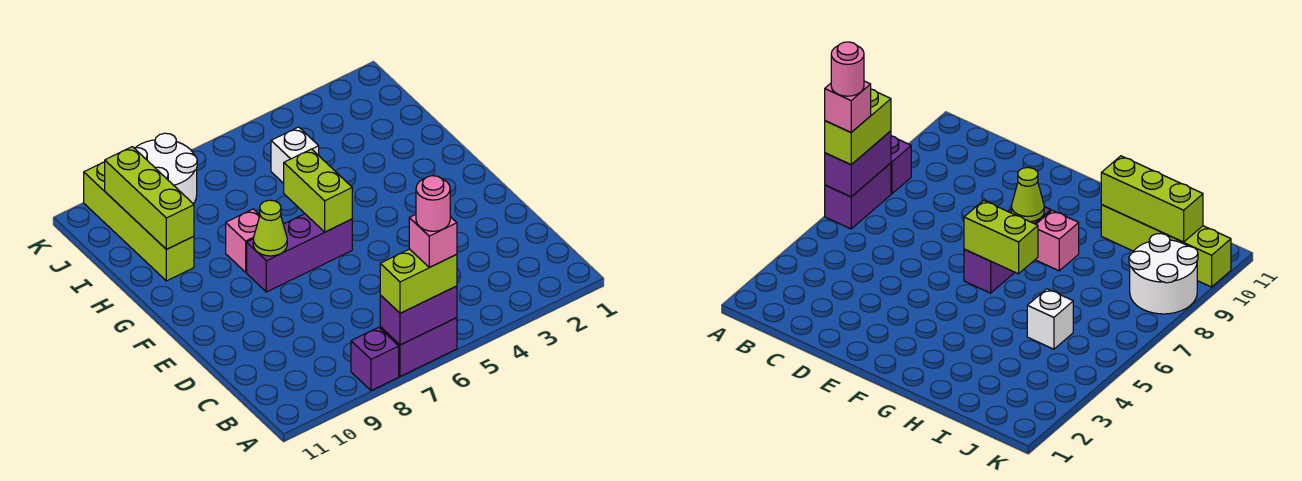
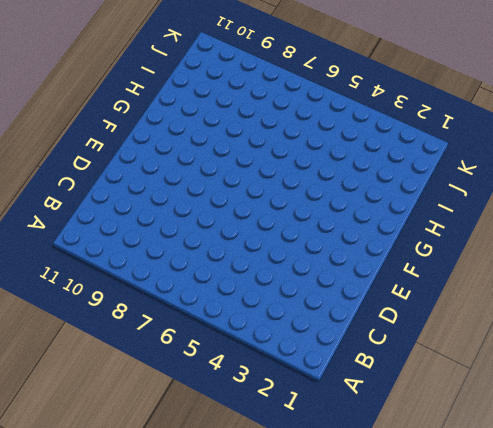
none -> purple 1x2 brick [380,318,457,376]
none -> purple 1x1 brick [351,327,399,391]
none -> purple 1x3 brick [247,214,352,292]

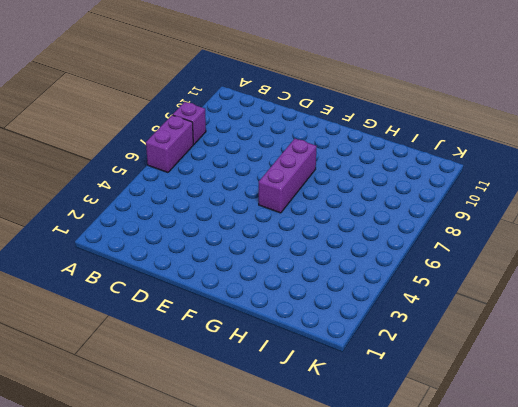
none -> pink 1x1 brick [226,209,260,272]
none -> lime 1x4 brick [84,162,194,281]
none -> white 1x1 brick [271,127,319,183]

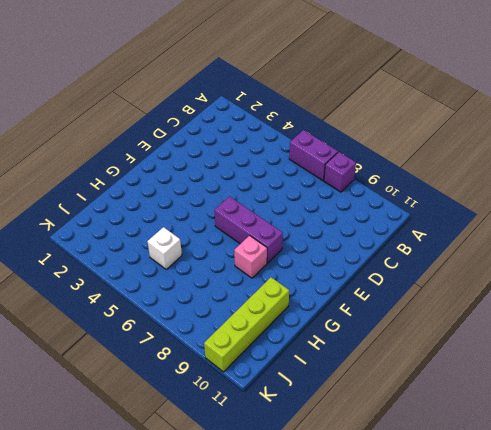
none -> white 2x2 round brick [135,133,197,204]
none -> purple 1x2 brick [380,286,457,345]
none -> lime 1x2 brick [284,149,352,232]

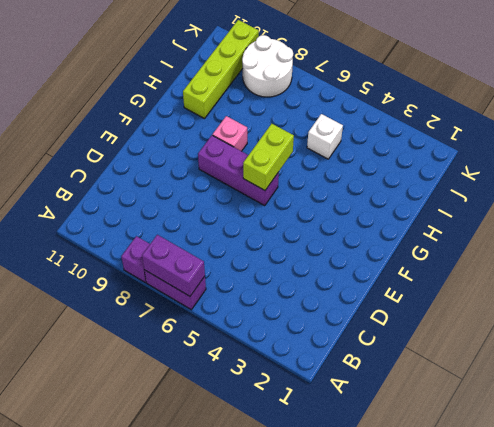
none -> lime 1x1 cone [253,200,287,256]
none -> lime 1x3 brick [105,147,194,249]
none -> lime 1x2 brick [380,249,457,313]

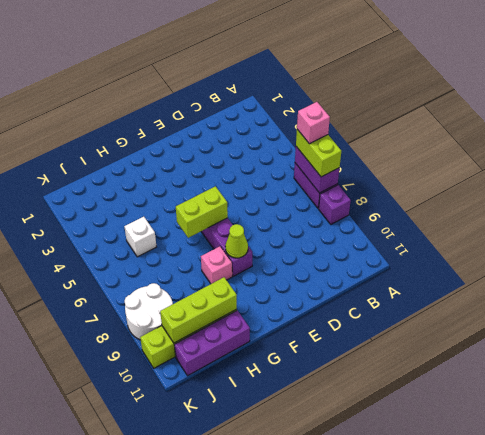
purple 1x3 brick [174,310,250,376] -> none
none -> pink 1x1 round brick [416,176,450,231]

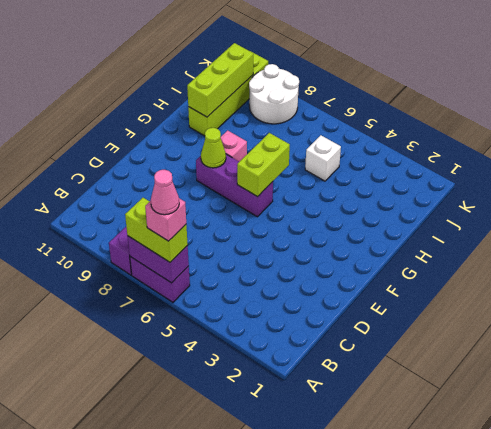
pink 1x1 cone [151,170,179,215] -> pink 1x1 round brick [416,176,450,231]

